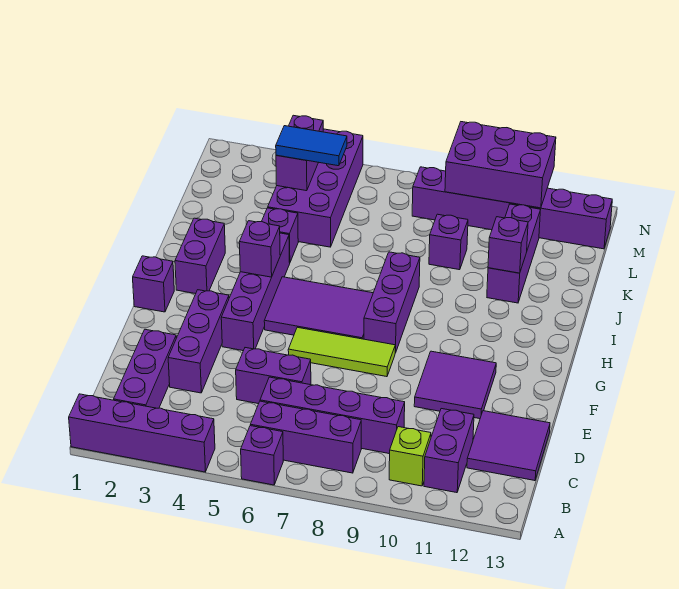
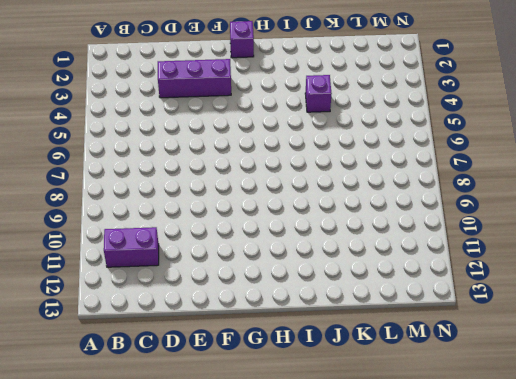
none -> purple 1x4 brick [69,394,215,472]
none -> purple 1x1 brick [241,426,283,485]
none -> purple 1x3 brick [114,329,176,408]

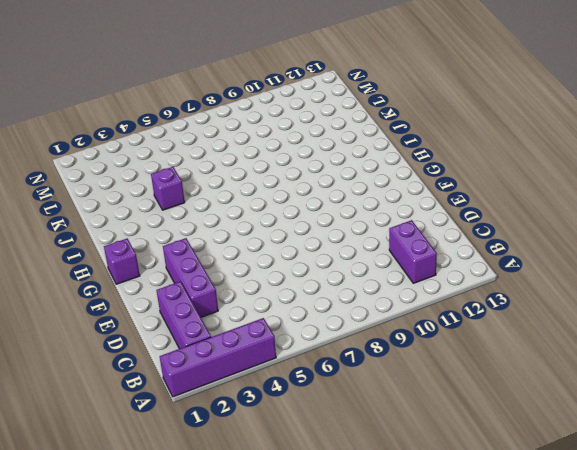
none -> purple 1x1 brick [241,426,283,485]
none -> purple 1x3 brick [250,401,361,473]
none -> lime 1x1 brick [389,427,431,486]

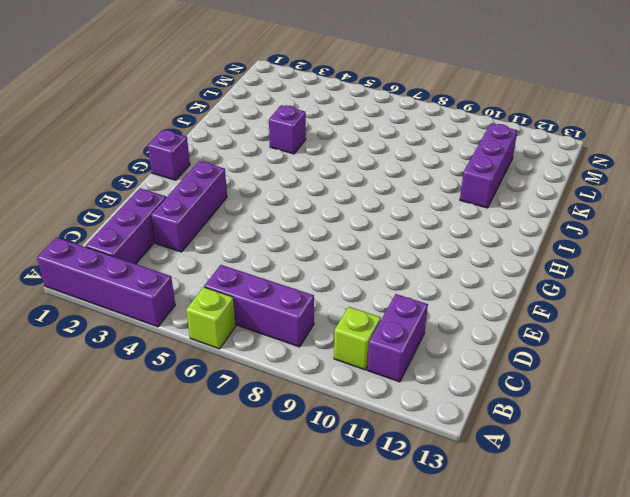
lime 1x1 brick [186,287,236,349] -> purple 1x1 brick [241,426,283,485]
none -> purple 1x4 brick [260,377,405,454]
none -> purple 2x2 tile [467,411,550,481]
none -> purple 1x2 brick [236,348,311,404]

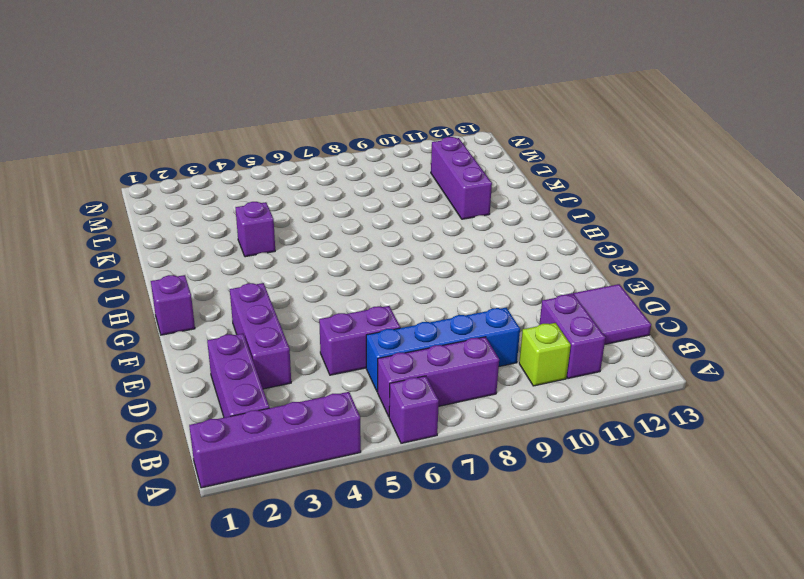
blue 1x4 brick [366,308,520,392] -> purple 1x4 brick [260,377,405,454]
none -> purple 2x2 tile [414,351,496,419]
none -> purple 1x4 brick [221,233,290,351]
none -> lime 1x3 tile [288,327,395,377]

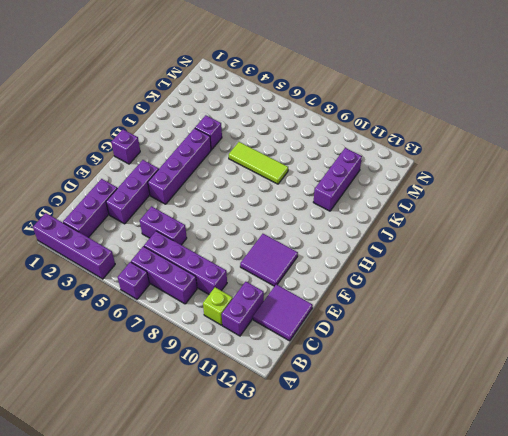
lime 1x3 tile [229,142,288,184] -> lime 1x3 tile moved to [288,327,395,377]
none -> purple 2x3 tile [264,277,373,339]
none -> purple 1x3 brick [364,252,420,353]
none -> purple 1x2 brick [175,218,225,294]

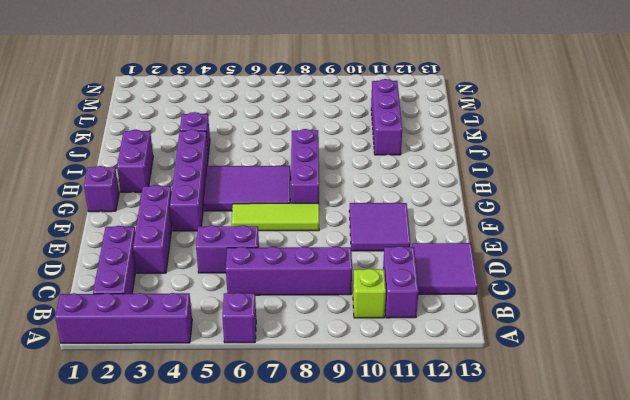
none -> purple 1x3 brick [250,401,361,473]
none -> purple 2x4 brick [268,129,363,247]
none -> purple 1x1 brick [429,214,468,270]

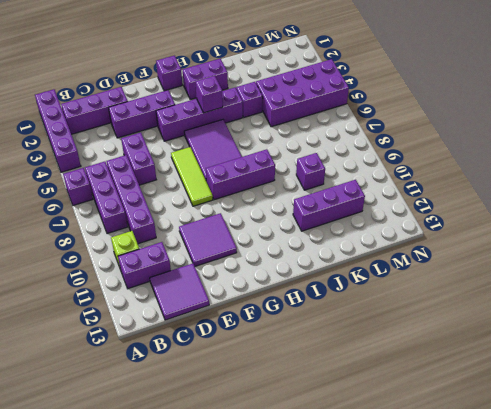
none -> purple 1x6 brick [412,167,612,249]
none -> purple 1x1 brick [488,217,528,273]
none -> purple 1x2 brick [276,115,323,191]

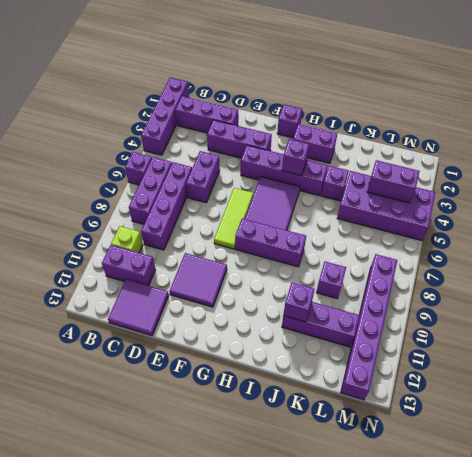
none -> purple 2x3 brick [445,122,556,208]
none -> blue 1x2 tile [276,126,347,166]

